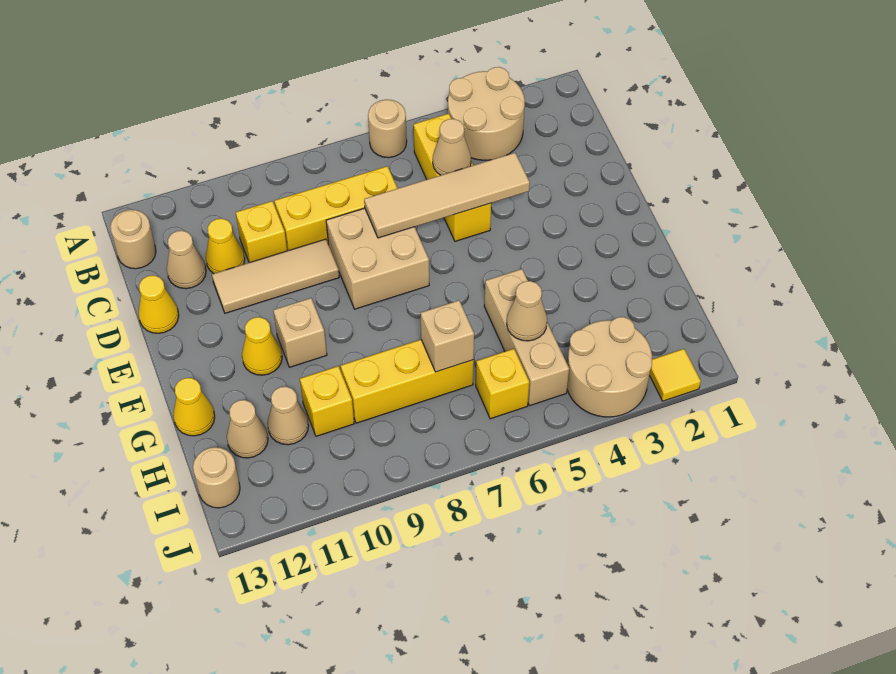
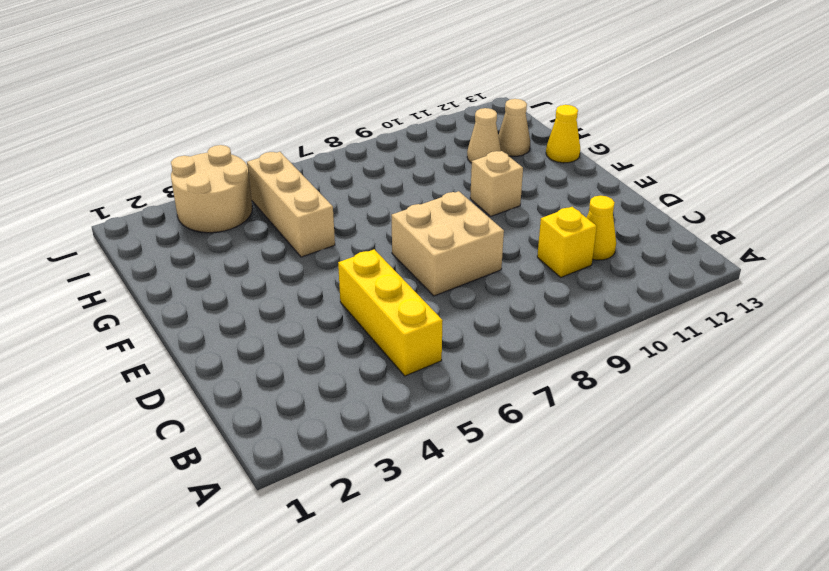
none -> tan 2x2 round brick [448,67,525,160]
none -> tan 1x1 round brick [368,99,407,158]
none -> tan 1x1 round brick [110,210,156,269]

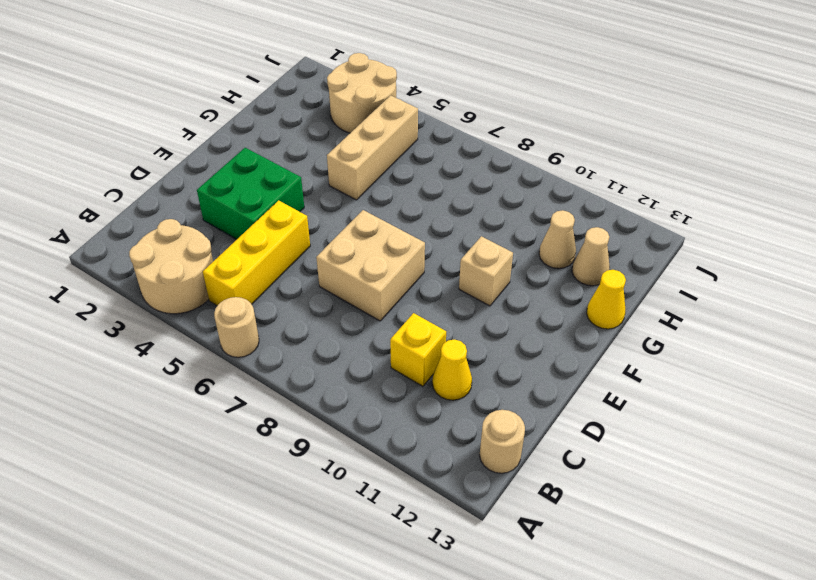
green 2x2 brick [197,148,304,239] -> none
none -> yellow 1x3 brick [275,166,397,251]
none -> tan 1x1 cone [167,231,206,289]
none -> tan 1x3 tile [212,239,339,313]

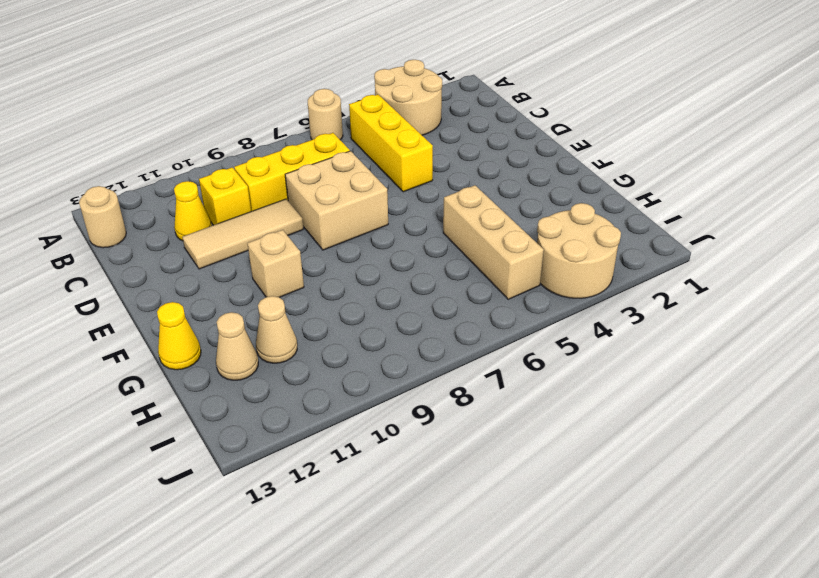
none -> tan 1x1 cone [167,231,206,289]
none -> yellow 1x1 cone [139,275,179,333]
none -> yellow 1x1 cone [242,317,282,375]

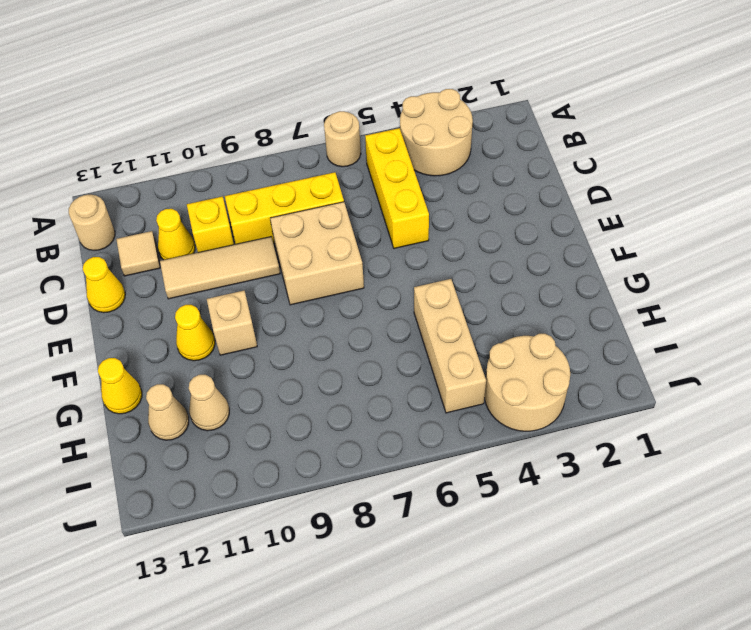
tan 1x1 tile [116,231,160,276] -> tan 1x1 cone [167,231,206,289]
none -> yellow 1x3 brick [341,340,474,423]
none -> yellow 1x1 brick [300,366,354,436]
none -> yellow 1x1 brick [476,349,529,419]

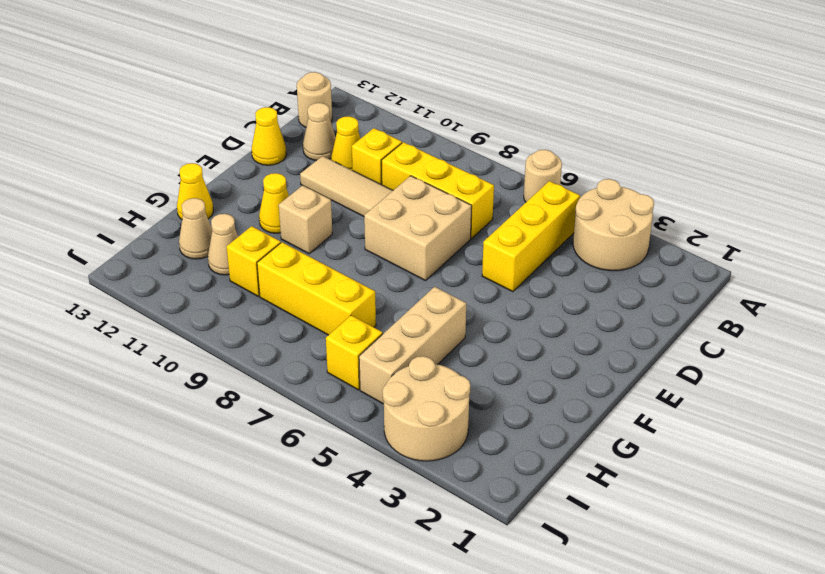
none -> tan 1x1 round brick [193,447,240,508]
none -> yellow 1x1 tile [649,349,701,401]
none -> tan 1x1 cone [433,119,471,175]

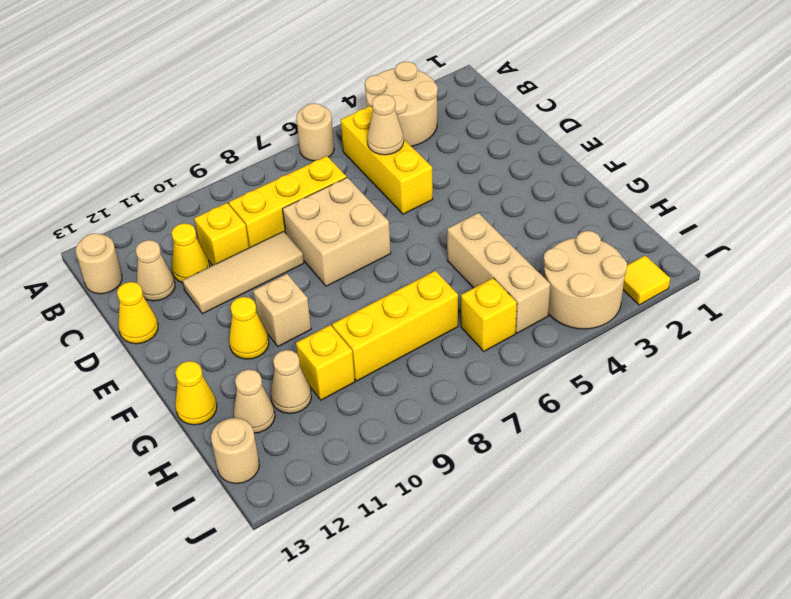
none -> tan 1x4 tile [364,153,530,238]
none -> tan 1x1 cone [507,281,547,341]
none -> tan 1x1 brick [421,300,474,372]

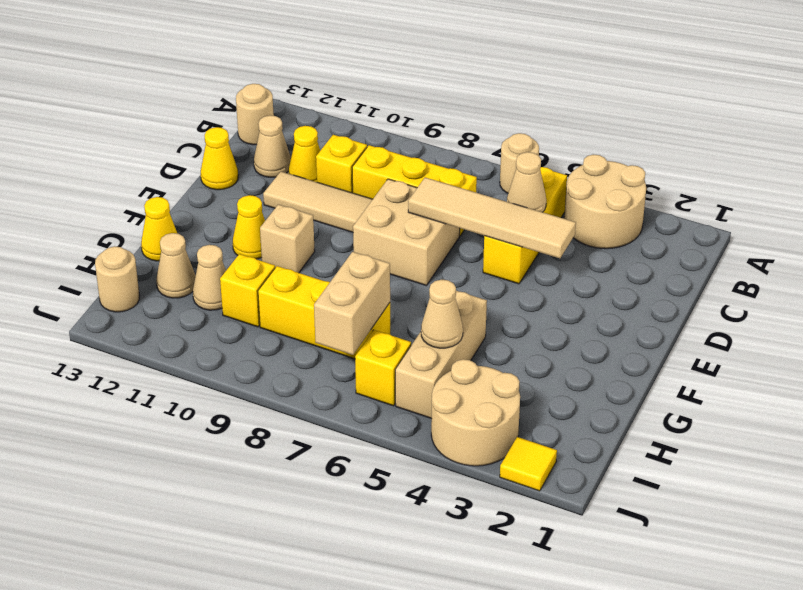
tan 1x2 brick [314,252,390,355] -> tan 1x1 brick [421,300,474,372]

